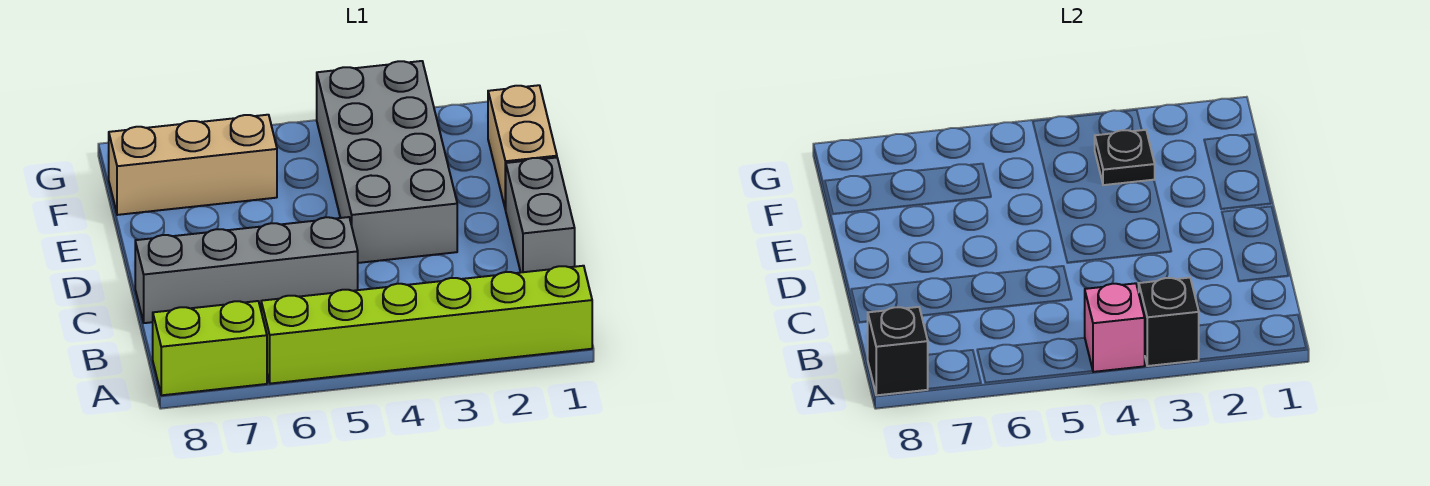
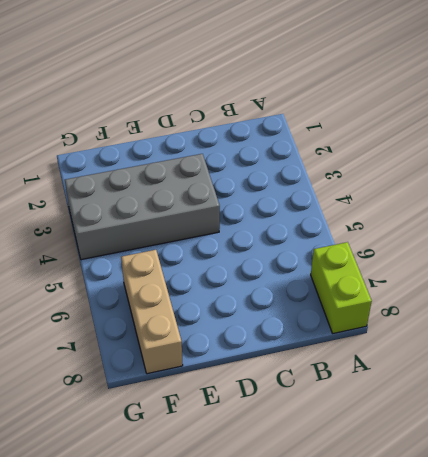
none -> lime 1x6 brick [261,266,592,384]
none -> grey 1x2 brick [506,158,575,272]

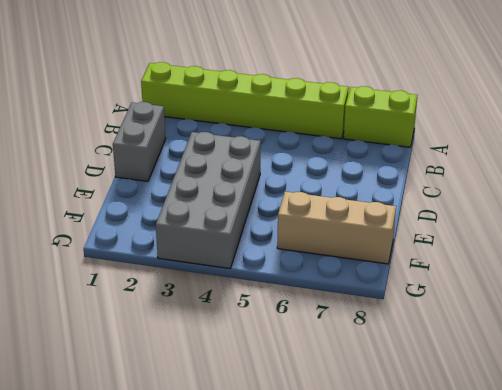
none -> grey 1x4 brick [135,217,358,323]
none -> tan 1x2 brick [488,85,557,210]

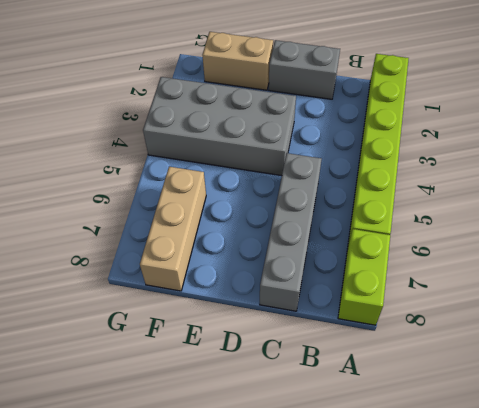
none -> black 1x1 brick [1139,278,1199,366]
none -> pink 1x1 brick [1085,283,1145,372]

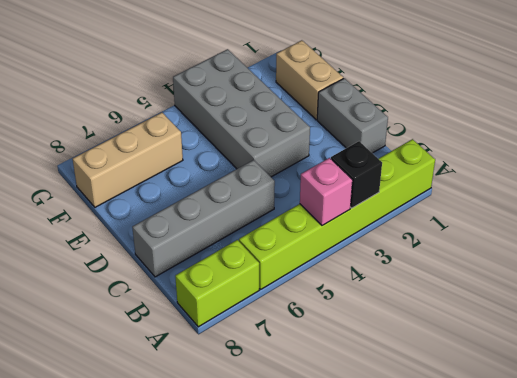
none -> black 1x1 brick [867,307,928,395]
none -> black 1x1 plate [1095,130,1155,185]

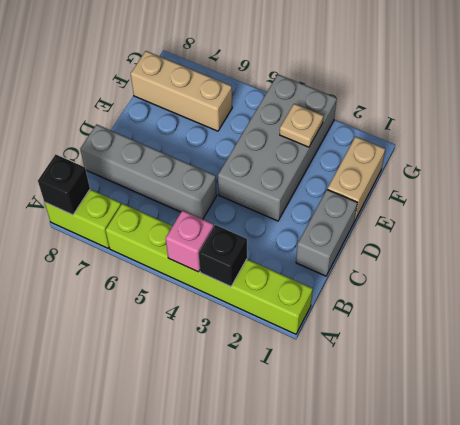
tan 1x1 plate [280,104,323,147] -> black 1x1 plate [1095,130,1155,185]

